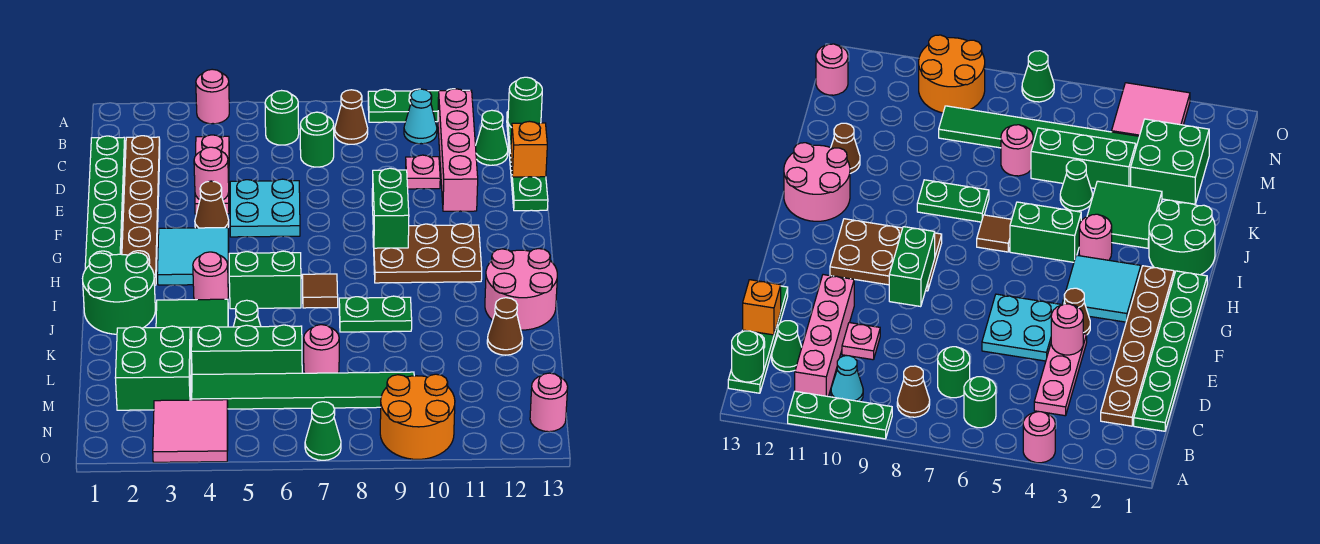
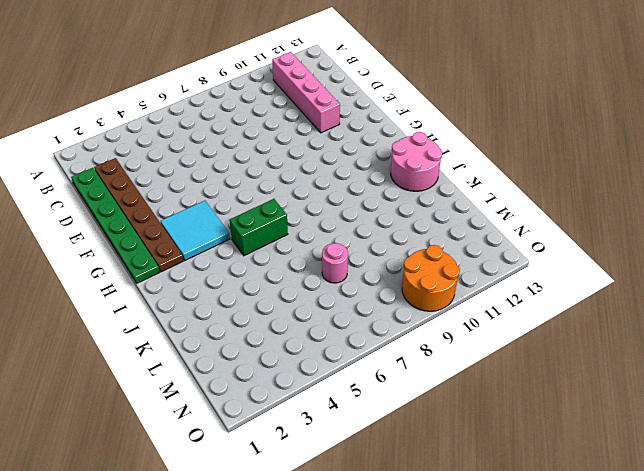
none -> pink 1x1 round brick [196,69,229,124]
none -> green 1x3 plate [368,89,469,122]
none -> green 1x1 round brick [265,91,299,145]
none -> brown 1x1 cone [335,90,368,144]

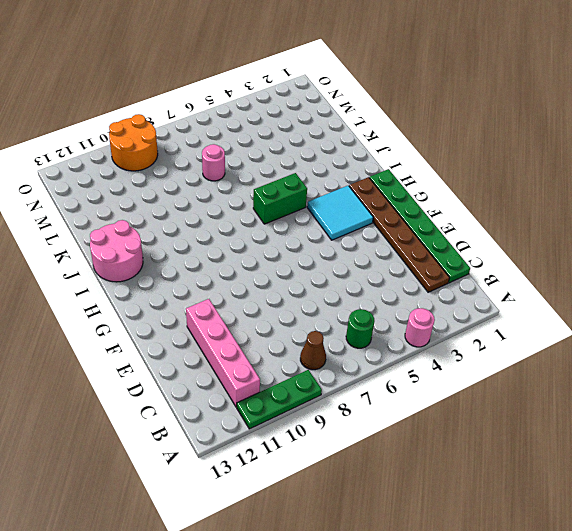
none -> cyan 1x1 cone [404,89,437,144]
none -> green 1x4 plate [507,112,548,211]
none -> pink 1x3 plate [195,135,229,214]
none -> green 1x1 round brick [300,112,334,167]

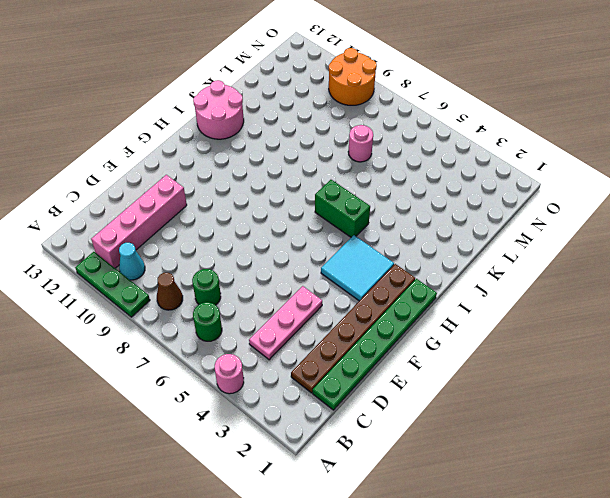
none -> green 1x4 plate [507,112,548,211]
none -> green 1x1 cone [475,110,508,165]
none -> pink 1x1 plate [406,155,440,189]
none -> cyan 2x2 plate [230,179,300,237]

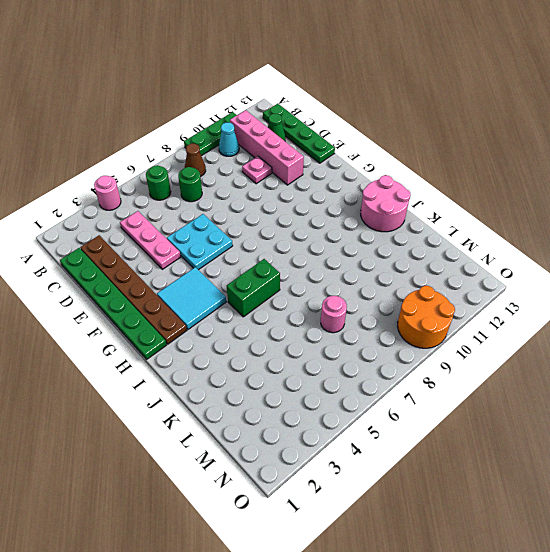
none -> brown 1x1 cone [195,181,229,228]
none -> brown 2x3 plate [373,224,482,283]
none -> green 2x2 round brick [83,253,155,334]
none -> pink 1x1 round brick [193,252,228,300]

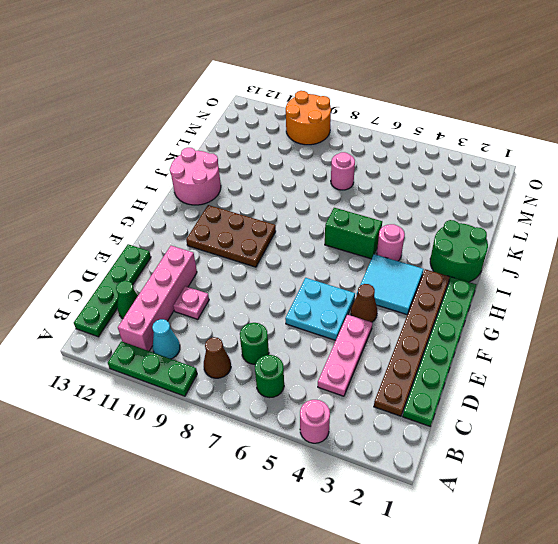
none -> brown 1x1 tile [302,274,338,308]
none -> green 2x2 tile [156,299,228,359]
none -> green 1x2 plate [339,296,412,332]
none -> green 1x1 cone [233,300,261,327]

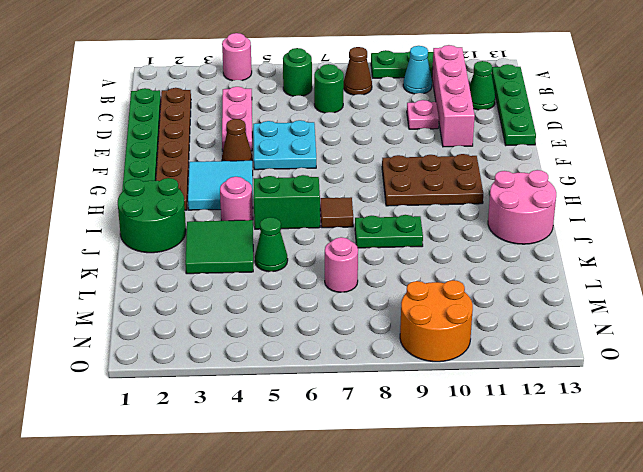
none -> brown 1x1 cone [487,298,523,355]
none -> green 2x2 brick [115,326,191,410]
none -> green 1x3 brick [191,325,302,375]
none -> green 1x6 tile [192,372,414,409]

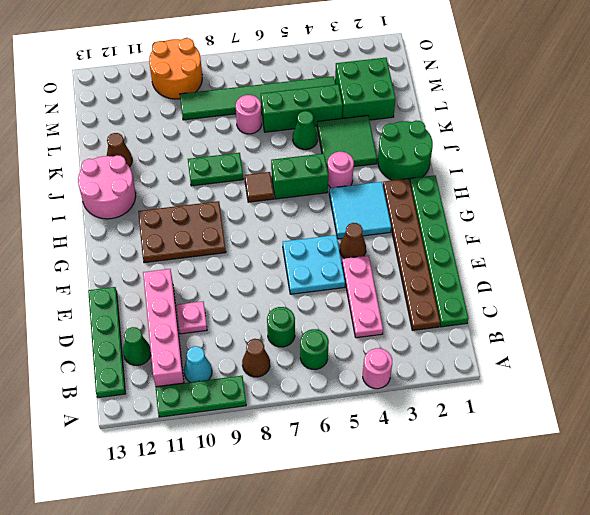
none -> pink 2x2 tile [153,400,228,462]
none -> pink 1x1 round brick [530,373,568,432]
none -> green 1x1 cone [305,402,341,460]
none -> green 1x1 round brick [508,77,542,128]

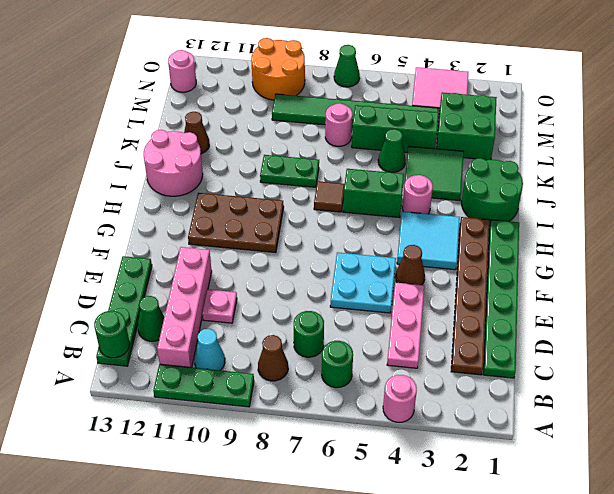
none -> orange 1x1 brick [511,121,547,177]
none -> pink 1x1 round brick [194,147,229,200]
none -> green 1x2 brick [372,168,409,248]

